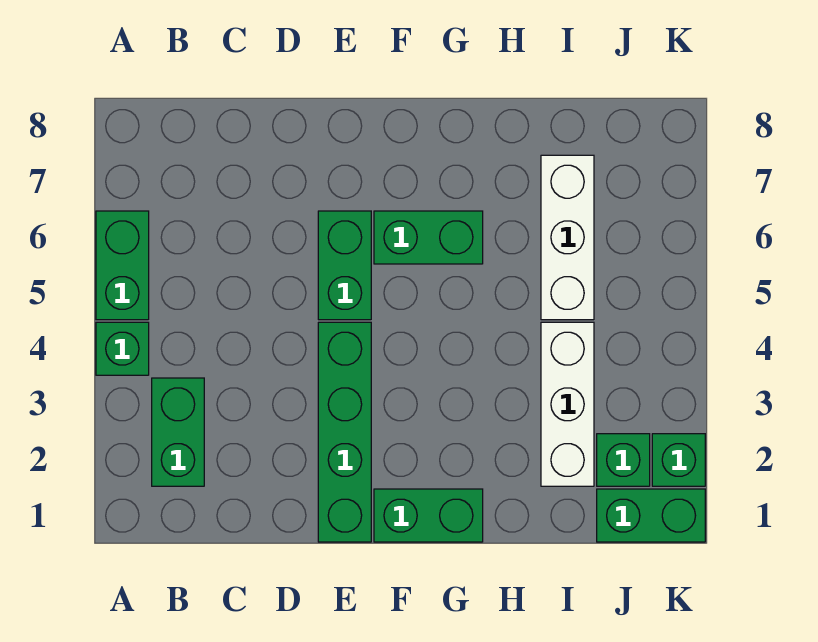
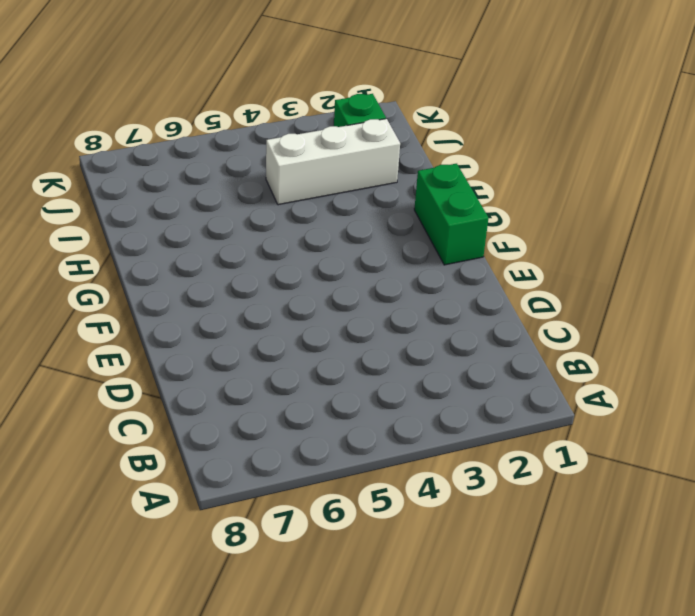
none -> green 1x1 brick [96,322,149,375]
none -> green 1x2 brick [96,211,149,320]
none -> green 1x2 brick [152,378,204,486]

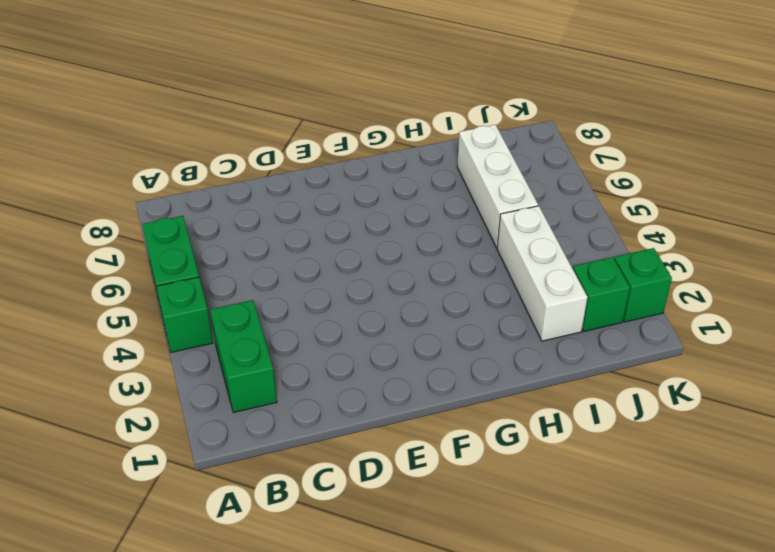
none -> green 1x4 brick [318,322,371,542]
none -> green 1x2 brick [318,211,371,320]
none -> green 1x2 brick [374,489,483,542]

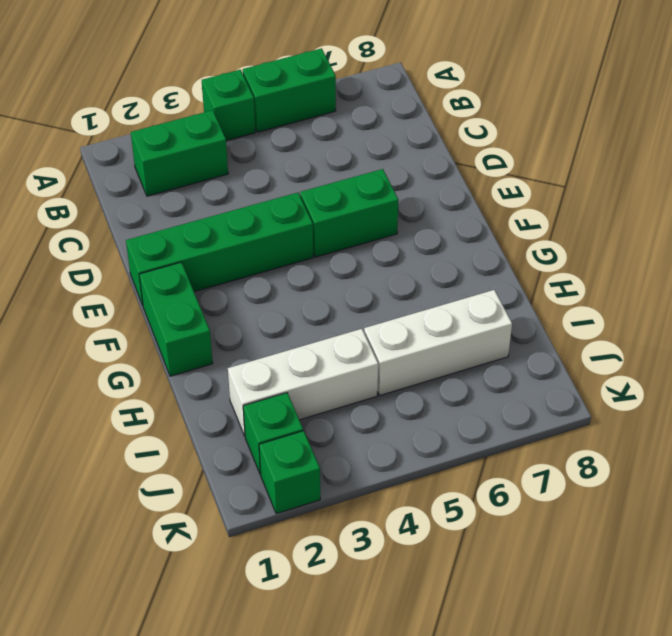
none -> green 1x2 brick [374,211,483,264]
none -> green 1x2 brick [597,489,705,542]

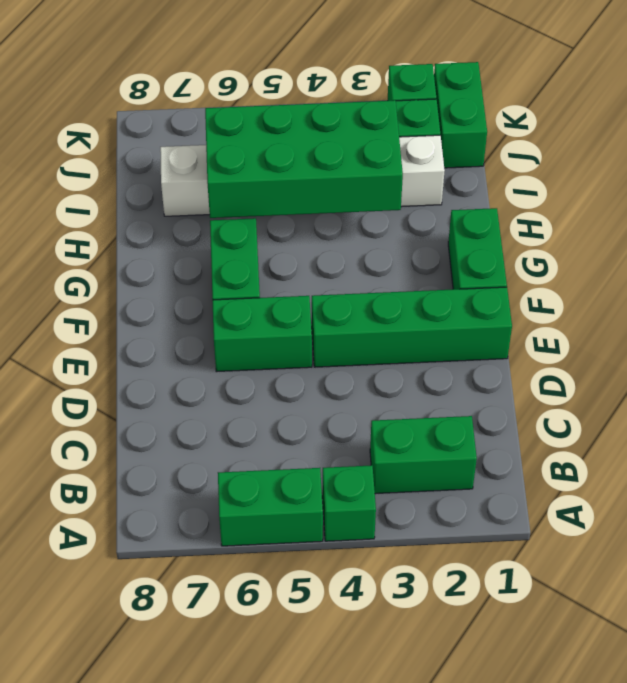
green 2x4 brick [205,100,403,218] -> none

